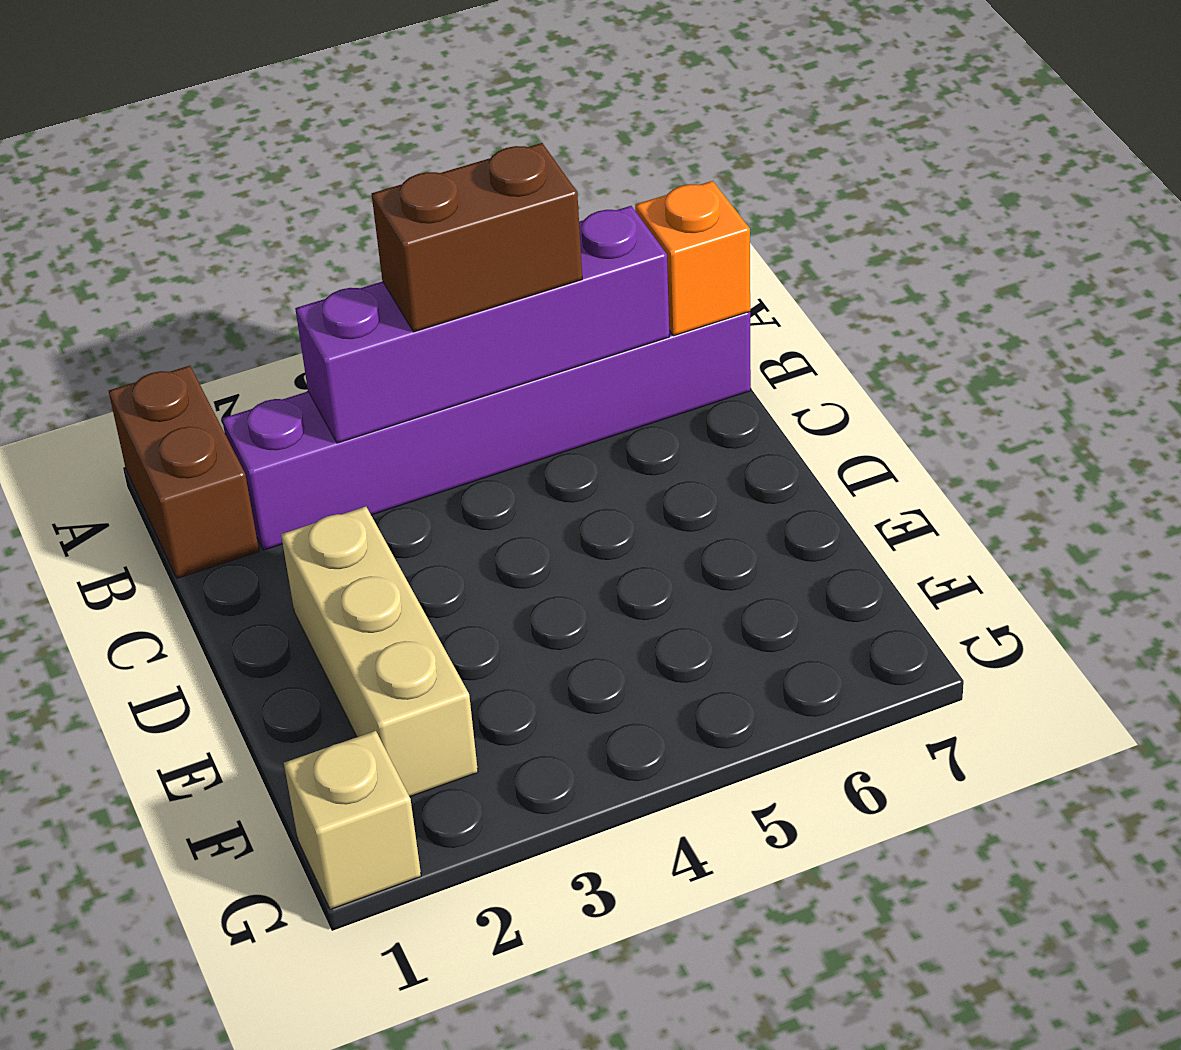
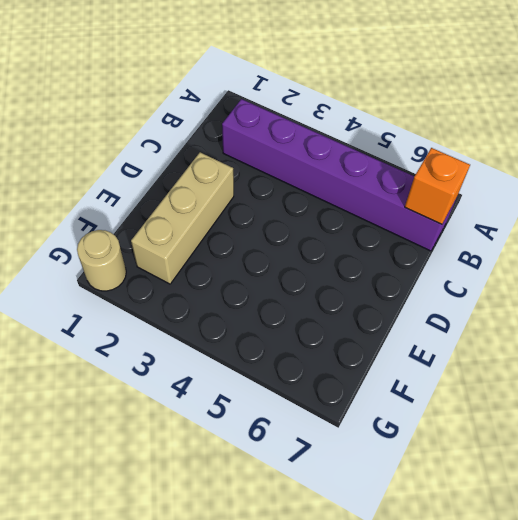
tan 1x1 round brick [77,230,126,291] -> tan 1x1 brick [284,731,421,909]
none -> brown 1x2 brick [109,366,259,578]
none -> purple 1x4 brick [295,206,669,443]

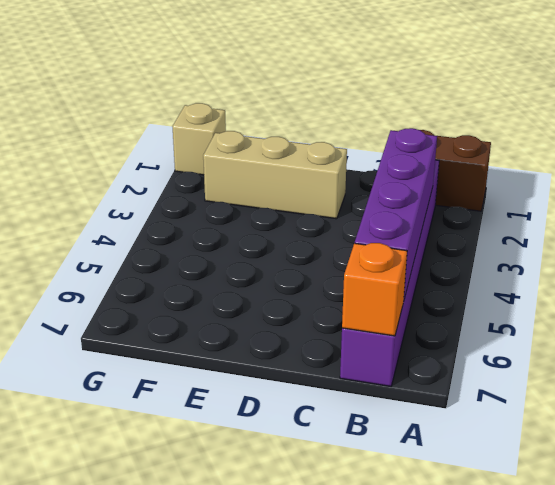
none -> brown 1x2 brick [372,143,582,332]

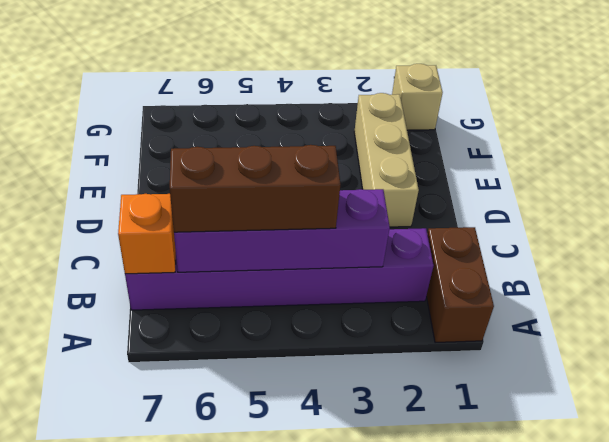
brown 1x3 brick [170,145,340,232] -> brown 1x2 brick [372,143,582,332]

